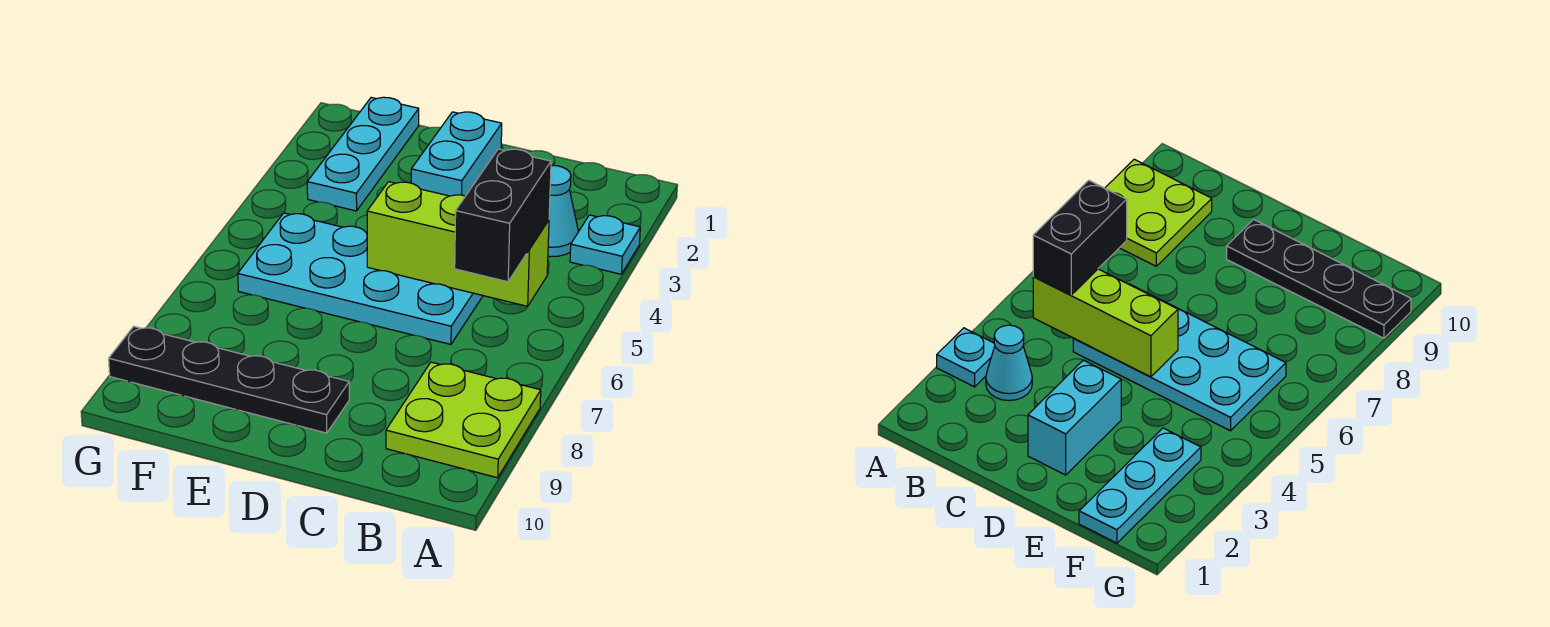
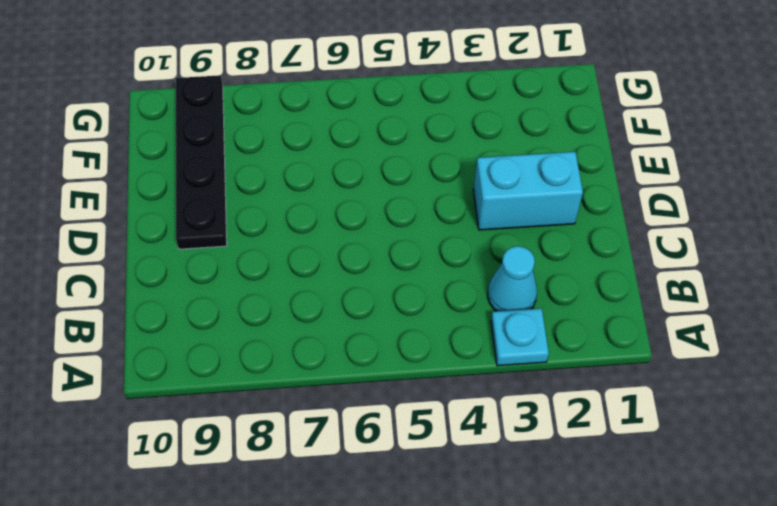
none -> lime 2x2 plate [386,362,541,478]
none -> cyan 2x4 plate [238,213,483,344]

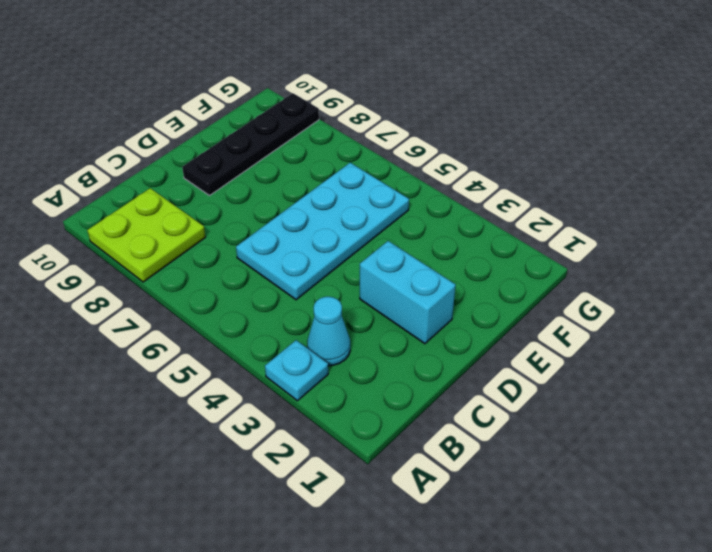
none -> cyan 1x3 plate [307,97,419,211]
none -> lime 1x3 brick [367,182,549,306]

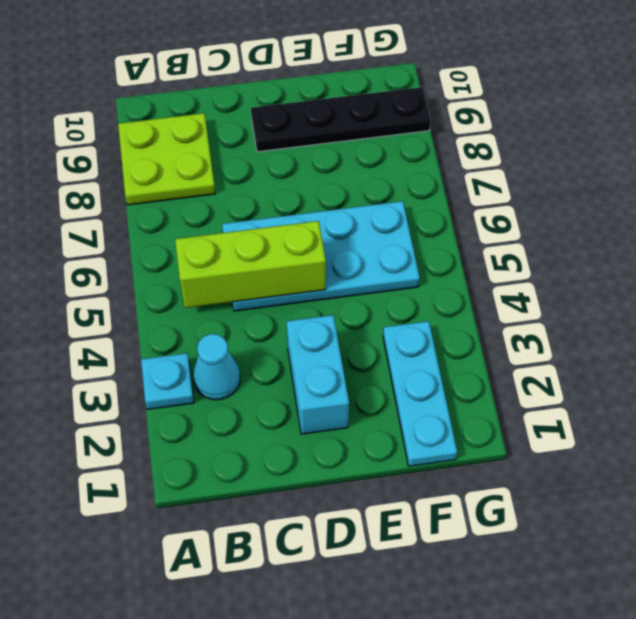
none -> black 1x2 brick [455,149,551,282]

